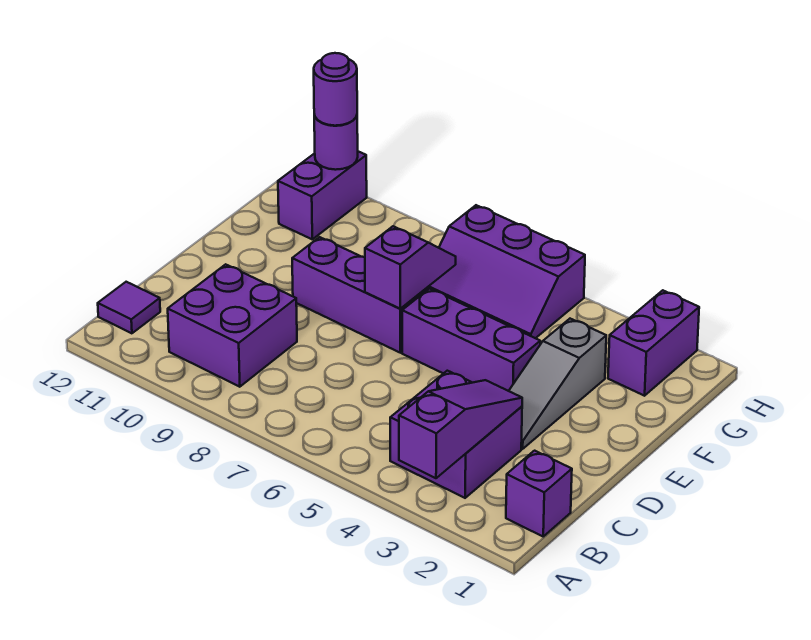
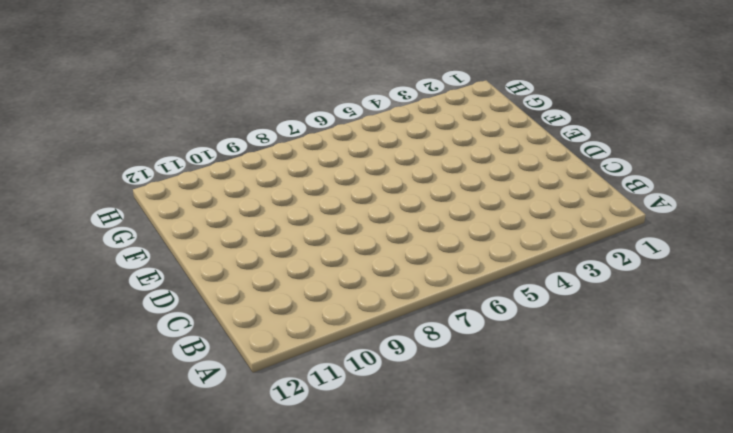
none -> purple 1x1 brick [506,451,572,536]
none -> purple 2x2 brick [390,371,522,498]
none -> purple 2x2 brick [168,264,297,387]

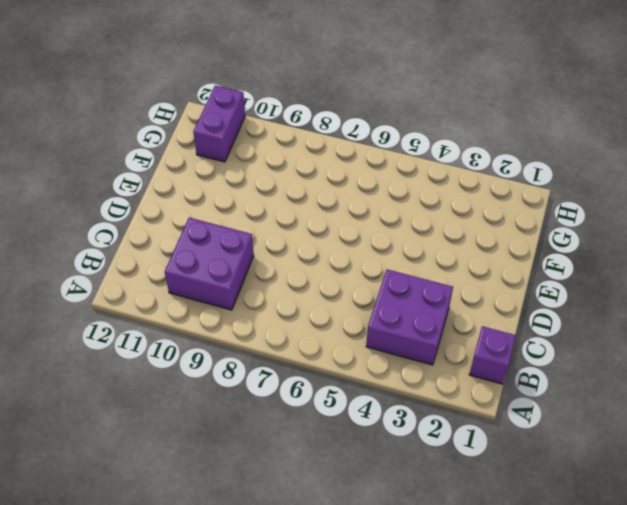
none -> purple 1x1 tile [98,282,160,333]
none -> grey 1x3 slope [509,319,606,449]
none -> purple 1x3 brick [402,289,540,391]

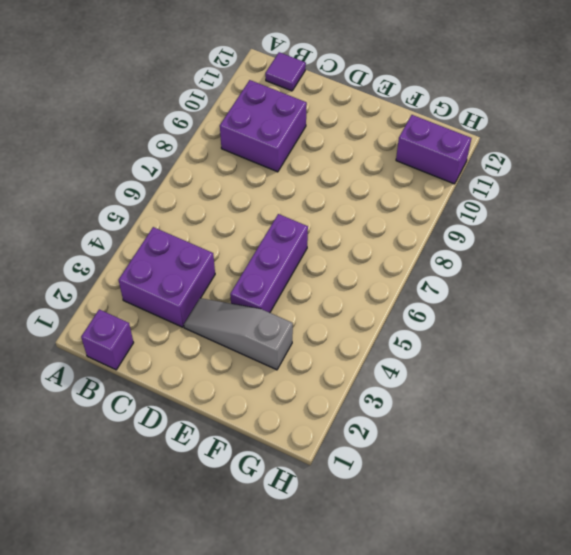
none -> purple 1x3 brick [292,237,427,353]
none -> purple 1x2 brick [608,290,699,396]
none -> purple 2x3 slope [427,205,585,338]

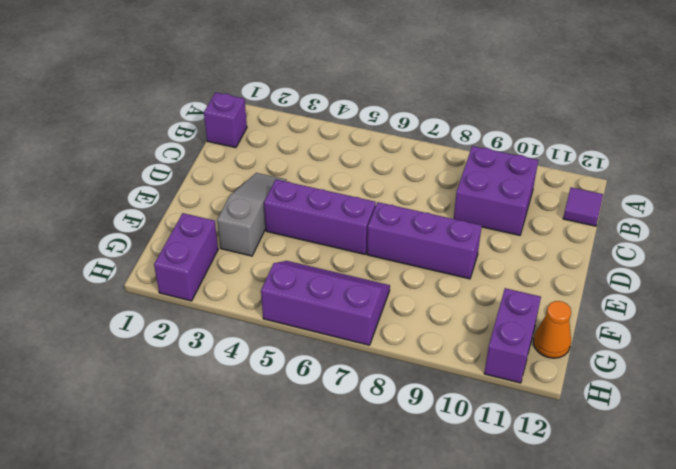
orange 1x1 cone [534,301,571,358] -> none
none -> purple 2x2 brick [390,371,522,498]
none -> purple 1x3 slope [399,380,522,478]
none -> purple 1x2 slope [365,226,456,309]

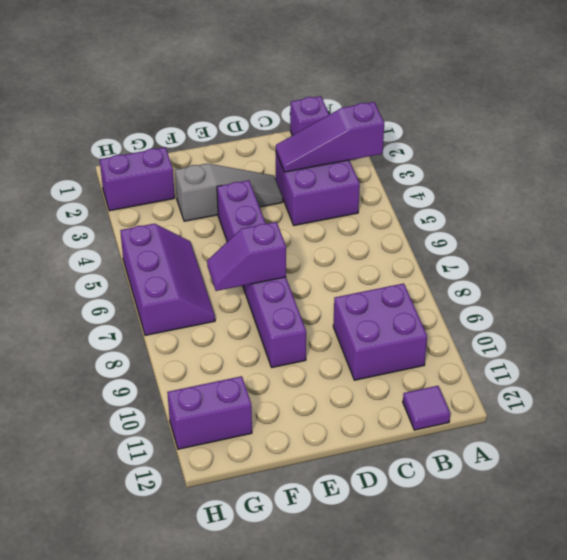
none -> purple 1x1 round brick [314,115,358,170]
none -> purple 1x1 round brick [314,53,357,126]

